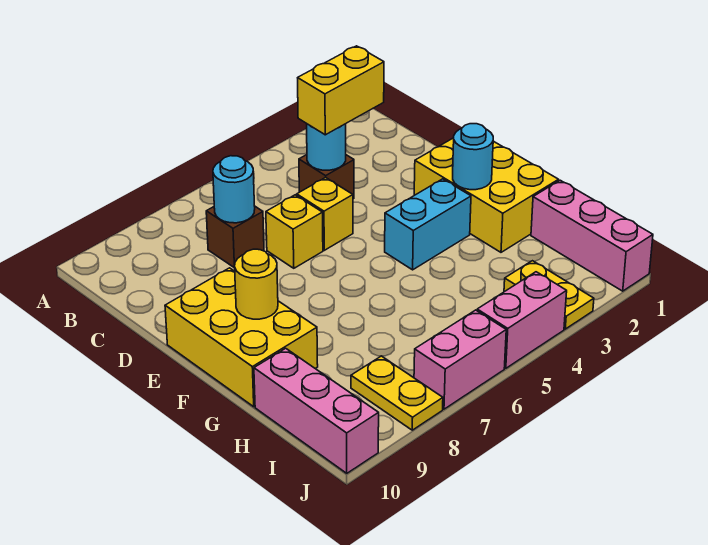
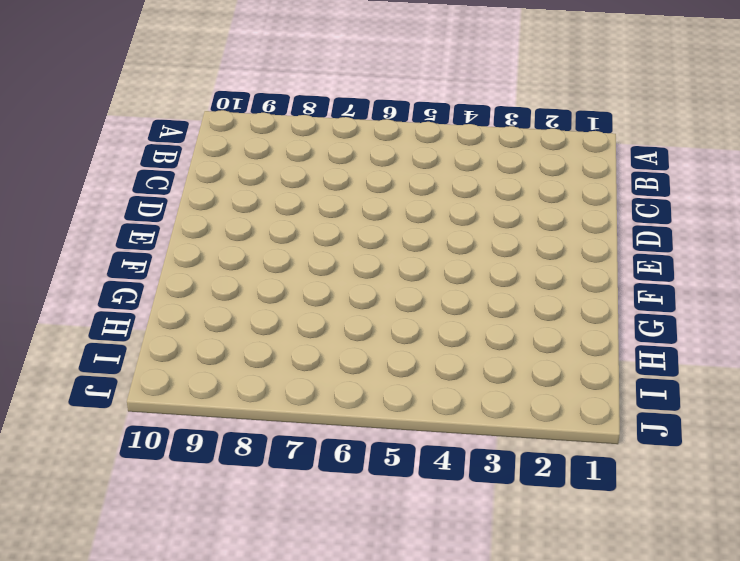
none -> brown 1x1 brick [299,155,354,199]
none -> brown 1x1 brick [206,207,264,268]
none -> yellow 1x1 brick [297,177,353,250]

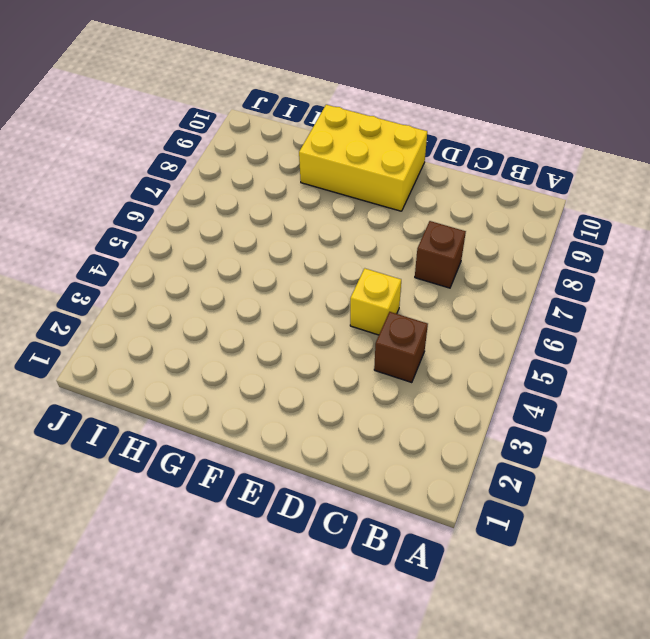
none -> yellow 1x1 brick [266,195,323,268]
none -> yellow 2x3 brick [414,138,559,252]
none -> cyan 1x2 brick [385,179,471,270]

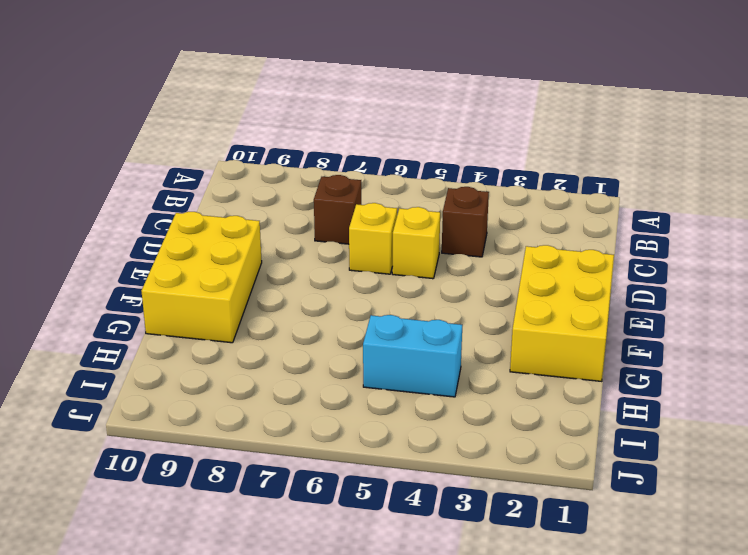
cyan 1x2 brick [363,315,462,397] -> cyan 1x2 brick moved to [385,179,471,270]
none -> pink 1x3 brick [531,180,653,291]
none -> pink 1x3 brick [254,348,379,473]
none -> yellow 1x2 plate [504,261,594,329]

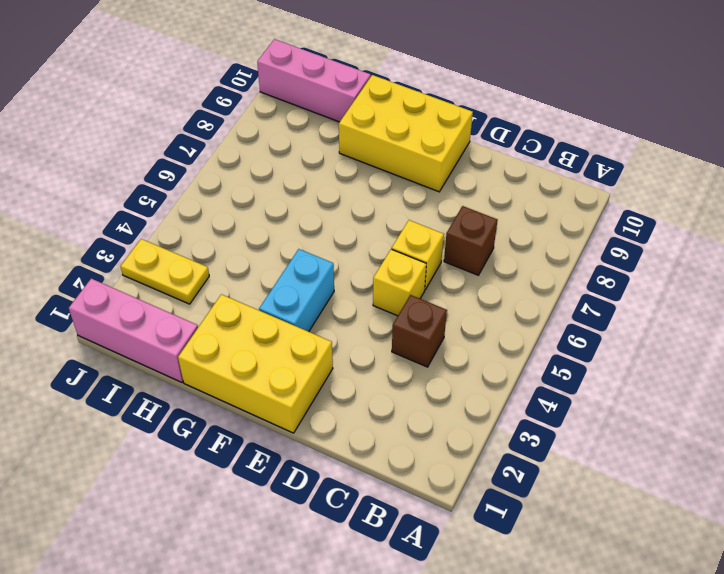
none -> yellow 1x2 plate [351,356,443,430]
none -> pink 1x2 brick [477,272,567,368]
none -> pink 1x2 brick [414,310,506,409]

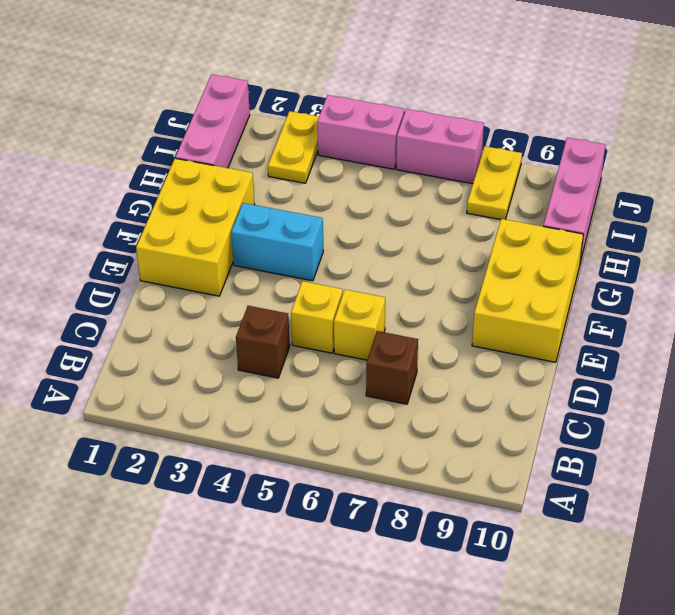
none -> cyan 1x1 round brick [307,124,346,170]
none -> cyan 1x1 round brick [213,156,255,223]
none -> cyan 1x1 round brick [453,124,493,190]

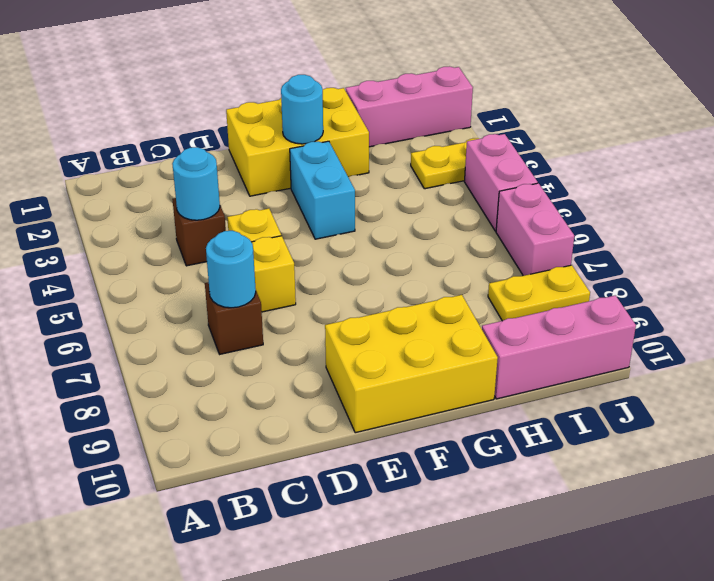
none -> yellow 1x1 round brick [235,249,278,319]
none -> yellow 1x2 brick [298,46,384,135]

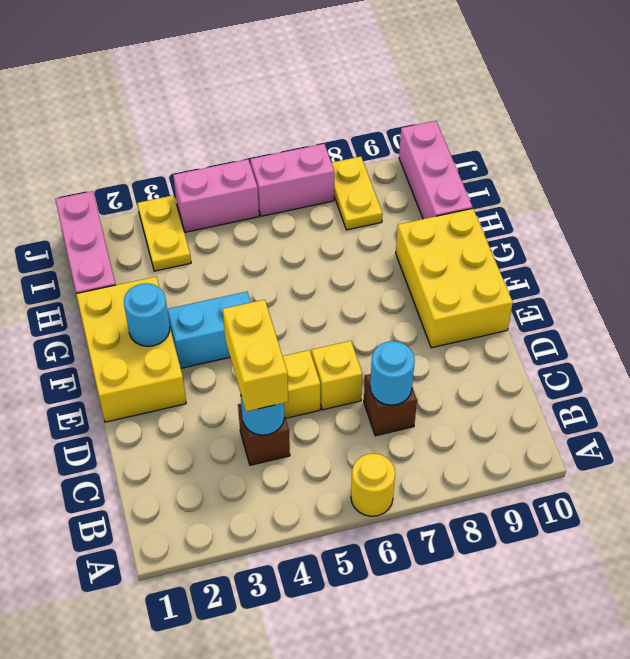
yellow 1x1 round brick [351,453,395,516] -> yellow 1x1 round brick moved to [235,249,278,319]
yellow 1x2 brick [223,300,288,412] -> yellow 1x2 brick turned to [298,46,384,135]

